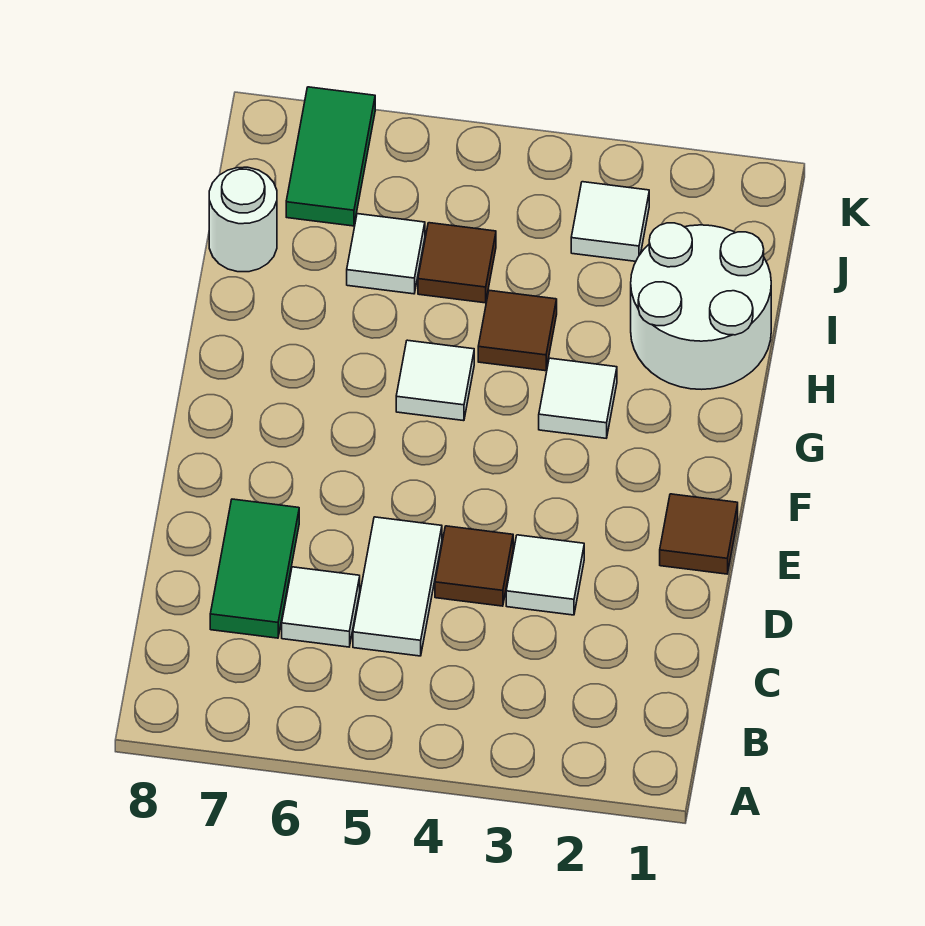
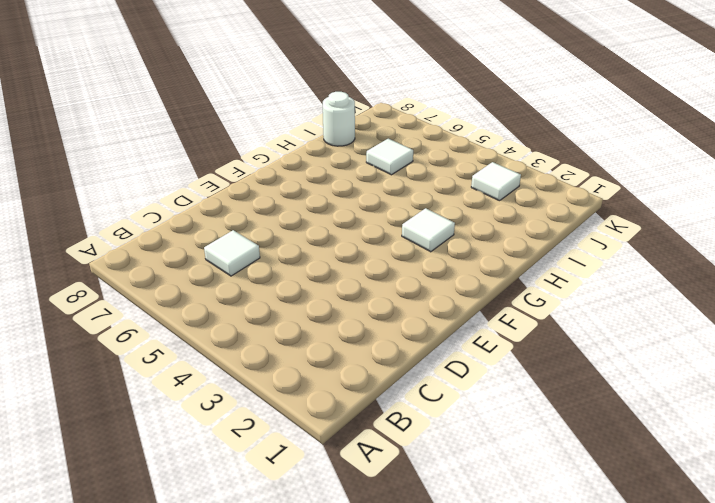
none -> white 1x2 tile [353,517,442,656]
none -> green 1x2 tile [210,499,299,638]
none -> white 1x1 tile [506,535,584,615]

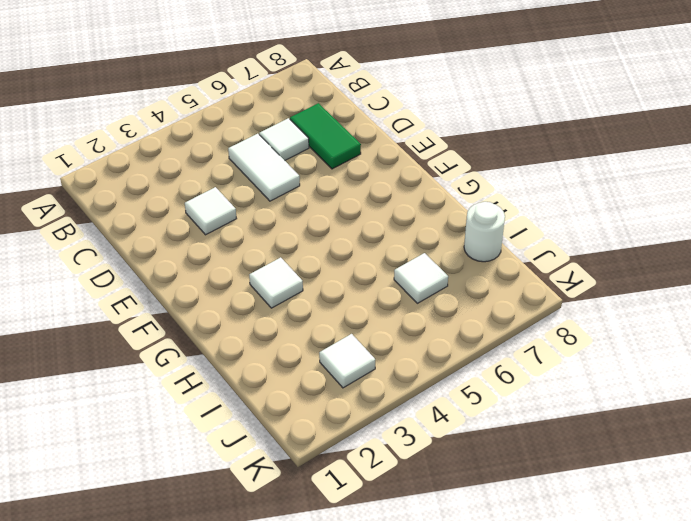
none -> brown 1x1 tile [435,526,513,606]
none -> brown 1x1 tile [660,494,738,574]
none -> white 1x1 tile [396,340,474,421]

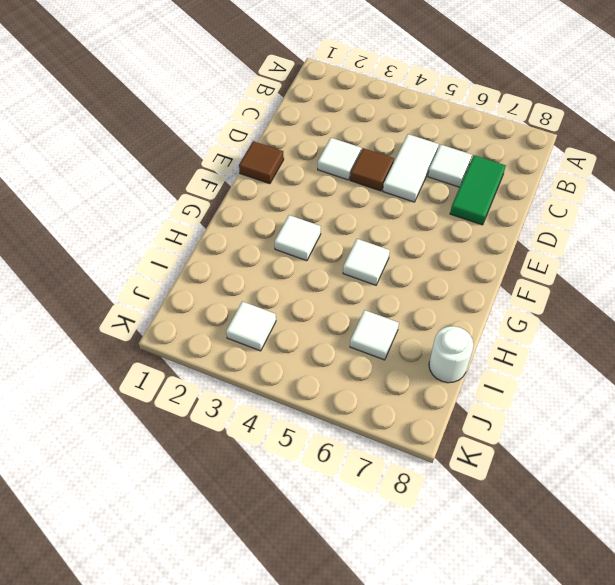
none -> white 2x2 round brick [631,223,771,389]
none -> brown 1x1 tile [478,290,557,371]
none -> brown 1x1 tile [418,223,496,303]

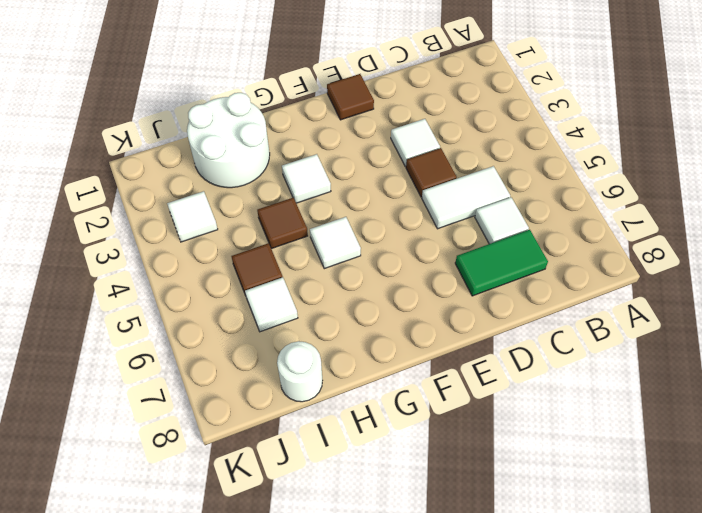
none -> green 1x2 tile [286,87,375,226]

